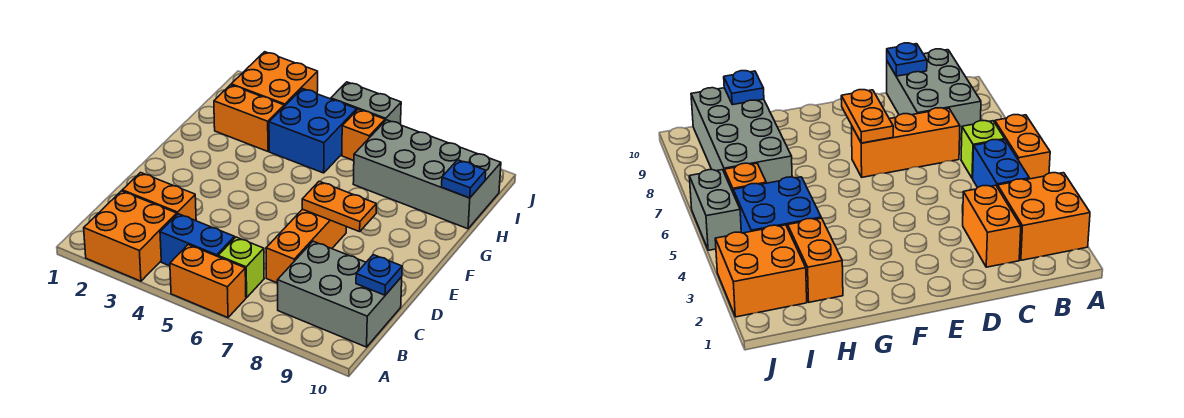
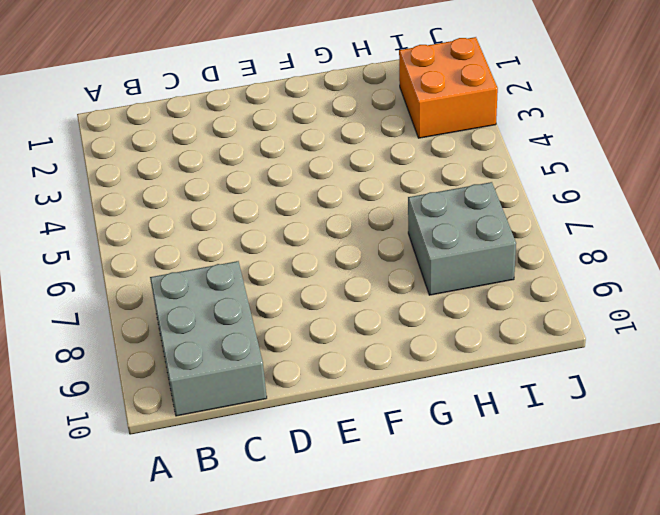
grey 2x2 brick [408,182,516,295] -> grey 2x4 brick [353,120,501,229]
none -> orange 2x2 brick [84,191,177,281]
none -> orange 1x2 brick [170,245,246,318]
none -> blue 1x2 brick [160,214,235,266]

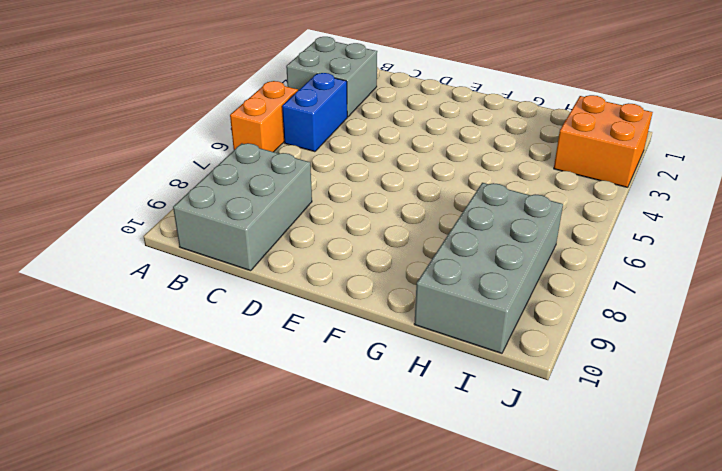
grey 2x2 brick [286,37,377,117] -> orange 2x2 brick [84,191,177,281]
none -> lime 1x1 brick [218,237,264,298]
none -> orange 1x2 brick [122,173,196,221]
none -> orange 1x3 brick [266,209,346,283]

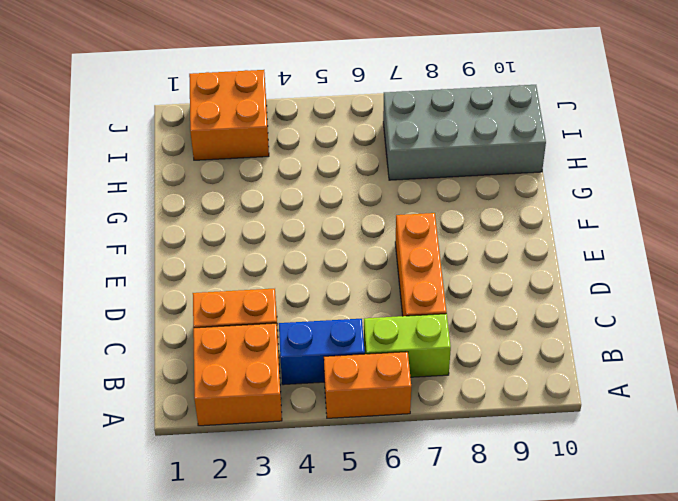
lime 1x2 brick [364,314,451,377] -> lime 1x1 brick [218,237,264,298]
none -> grey 2x3 brick [277,241,402,347]
none -> orange 1x2 brick [214,85,284,151]
none -> blue 2x2 brick [269,89,357,173]

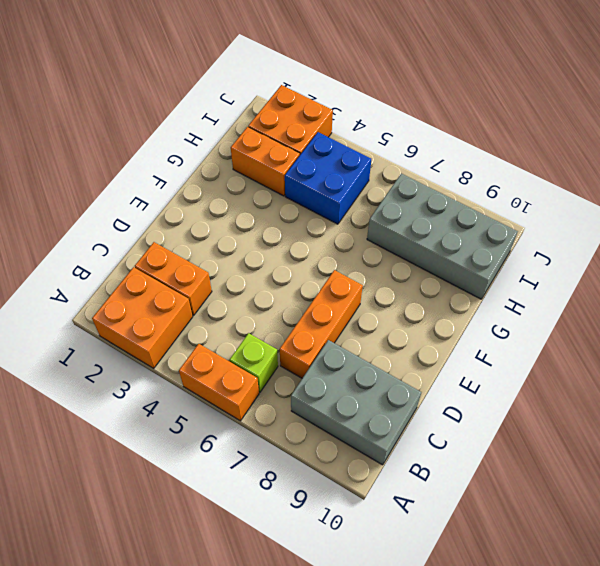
none -> blue 1x2 brick [160,214,235,266]
none -> orange 1x1 brick [342,109,385,160]
none -> grey 1x2 brick [331,82,401,124]

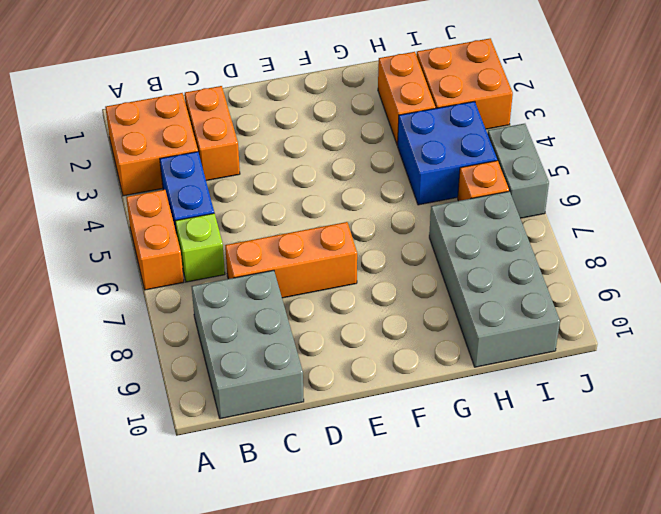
none -> blue 1x1 plate [356,255,402,295]
none -> orange 1x2 plate [302,181,376,232]
none -> blue 1x1 plate [442,160,486,198]

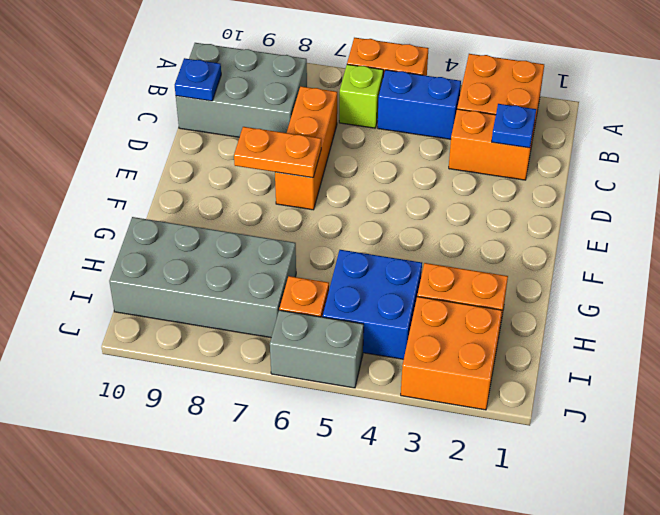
blue 1x1 plate [492,104,536,148] -> blue 1x1 plate moved to [442,160,486,198]

